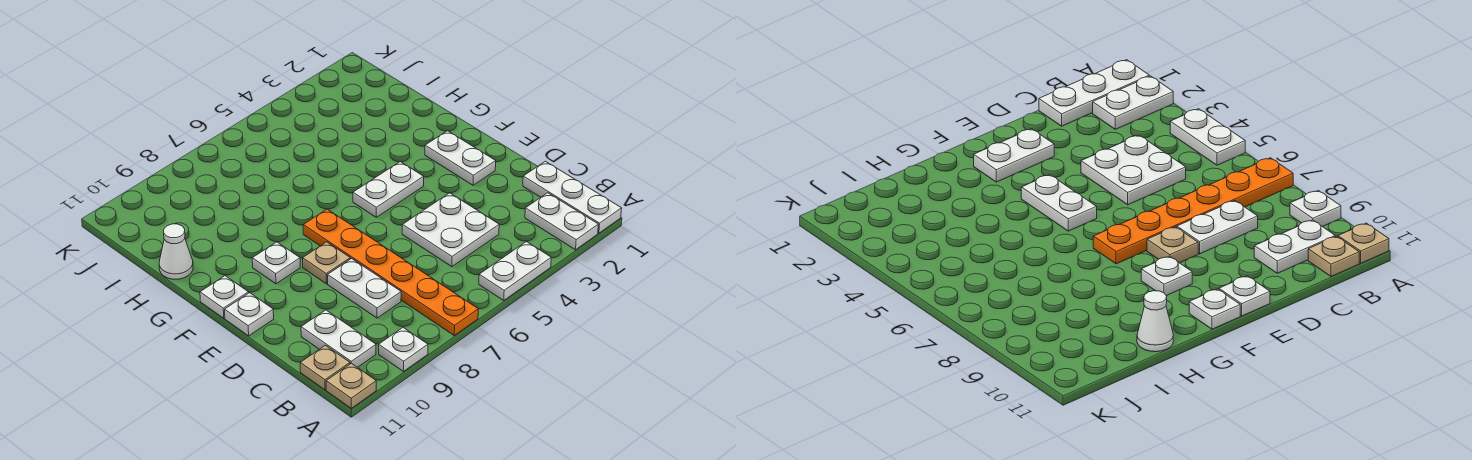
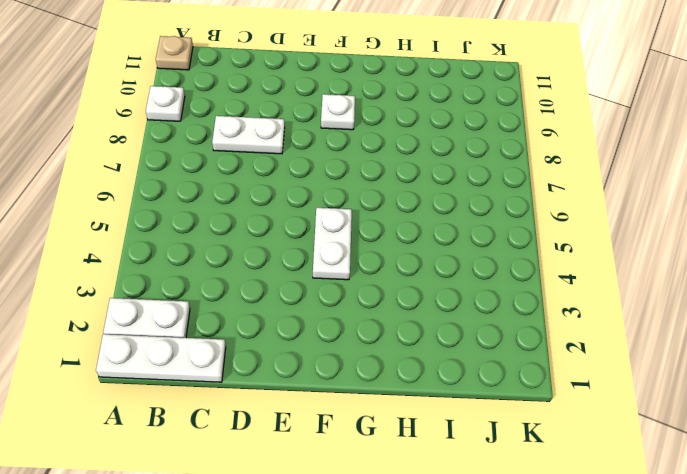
none -> white 1x2 plate [479,242,551,300]
none -> orange 1x6 plate [303,209,478,335]
none -> white 1x2 plate [301,310,376,368]

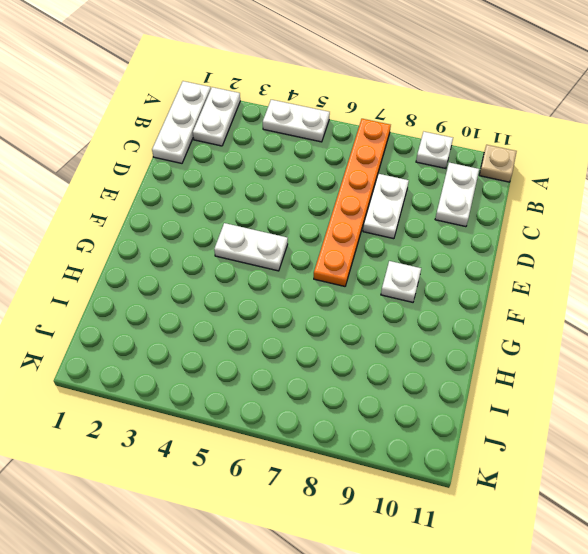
none -> tan 1x1 plate [300,345,350,390]
none -> white 2x2 plate [402,193,499,267]
none -> white 1x2 plate [425,131,496,185]

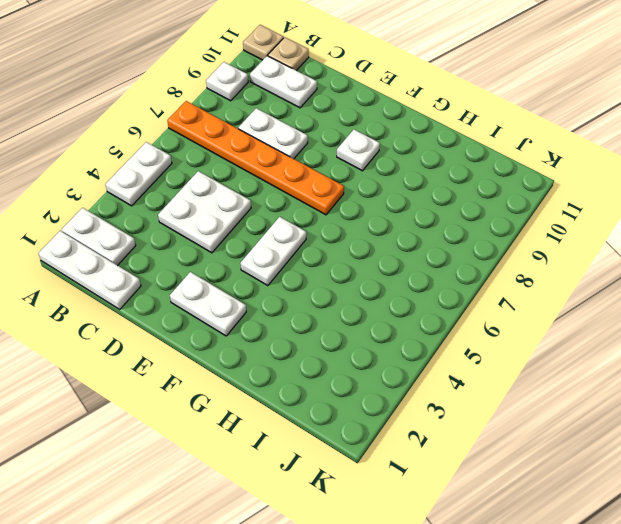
none -> tan 1x1 plate [303,242,350,284]
none -> white 1x1 plate [225,293,274,336]
none -> white 1x1 plate [200,276,249,318]

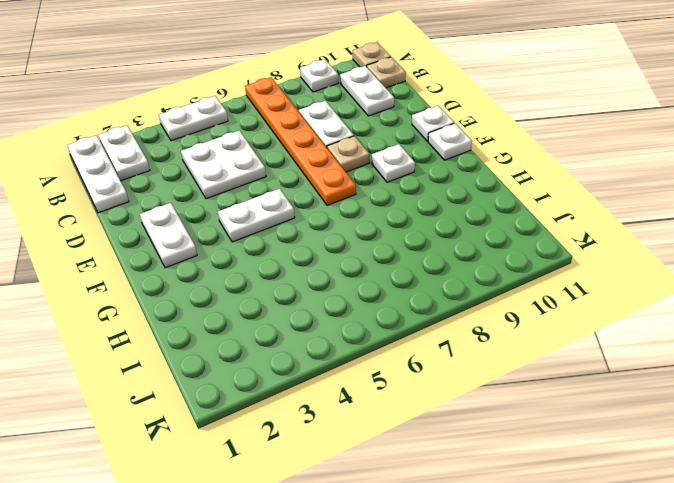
none -> white 1x1 cone [159,224,193,279]

